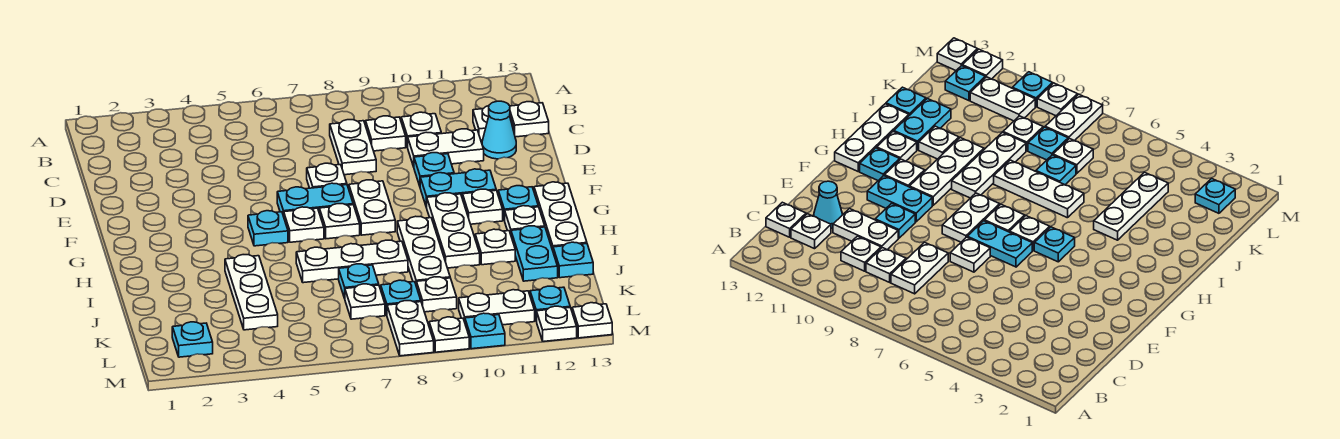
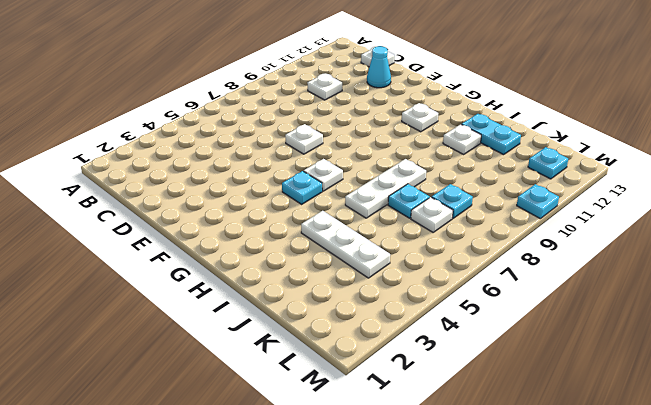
none -> white 1x2 plate [330,120,376,175]
none -> white 1x1 plate [366,116,406,151]
none -> white 1x1 plate [473,106,513,140]
none -> white 1x2 plate [408,129,484,167]

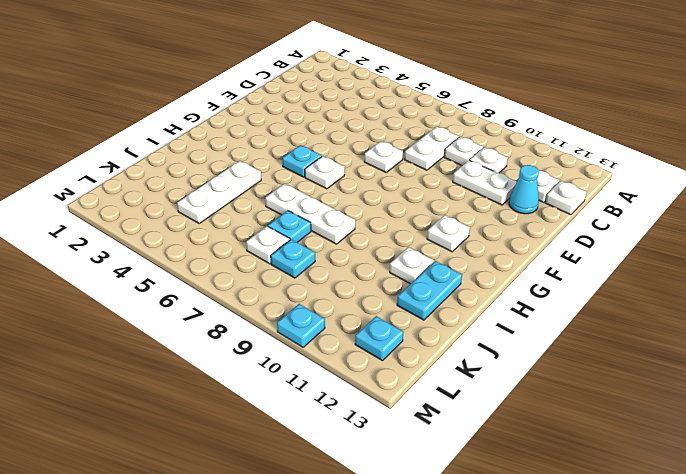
none -> cyan 1x1 plate [414,153,454,186]
none -> cyan 1x2 plate [277,183,353,216]
none -> white 1x2 plate [349,180,395,235]
none -> cyan 1x2 plate [420,169,496,208]

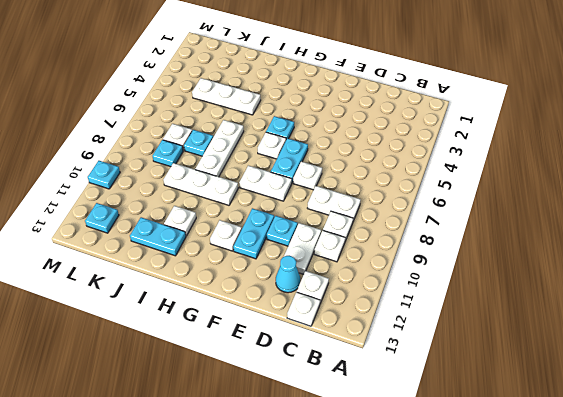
none -> white 1x1 plate [319,204,360,239]
none -> white 1x3 plate [427,193,480,268]
none -> cyan 1x1 plate [498,186,538,221]
none -> white 1x3 plate [534,182,587,250]

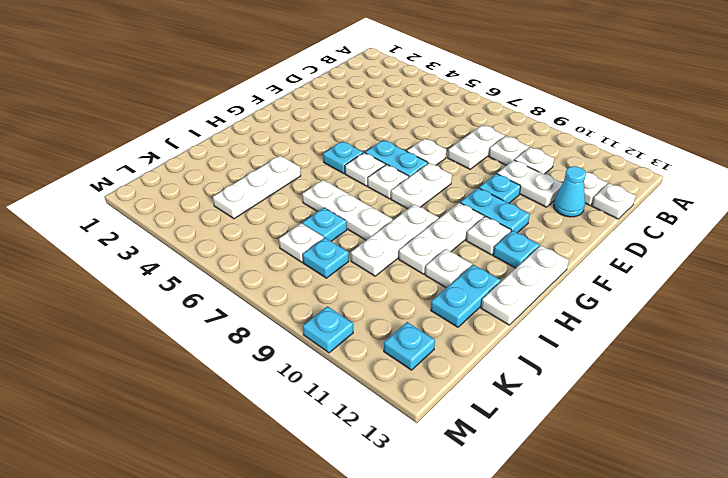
none -> white 1x1 plate [505,206,545,234]
none -> cyan 1x1 plate [553,242,593,278]
none -> white 1x1 plate [416,277,457,312]
none -> cyan 1x1 plate [172,322,213,357]

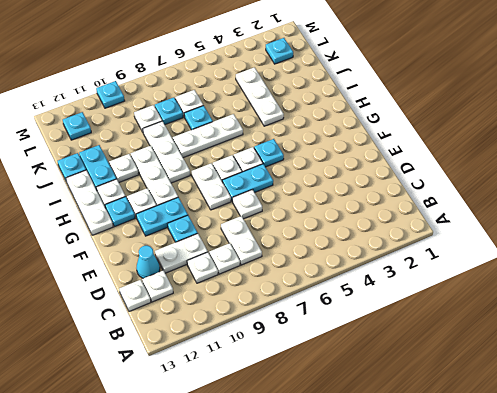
none -> white 1x2 plate [387,301,434,356]
none -> white 1x2 plate [459,290,535,325]
none -> white 1x1 plate [429,317,469,352]
none -> white 1x1 plate [537,306,577,342]

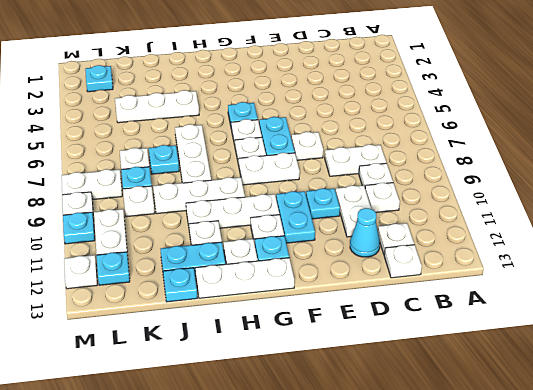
none -> white 1x1 plate [572,303,612,338]

